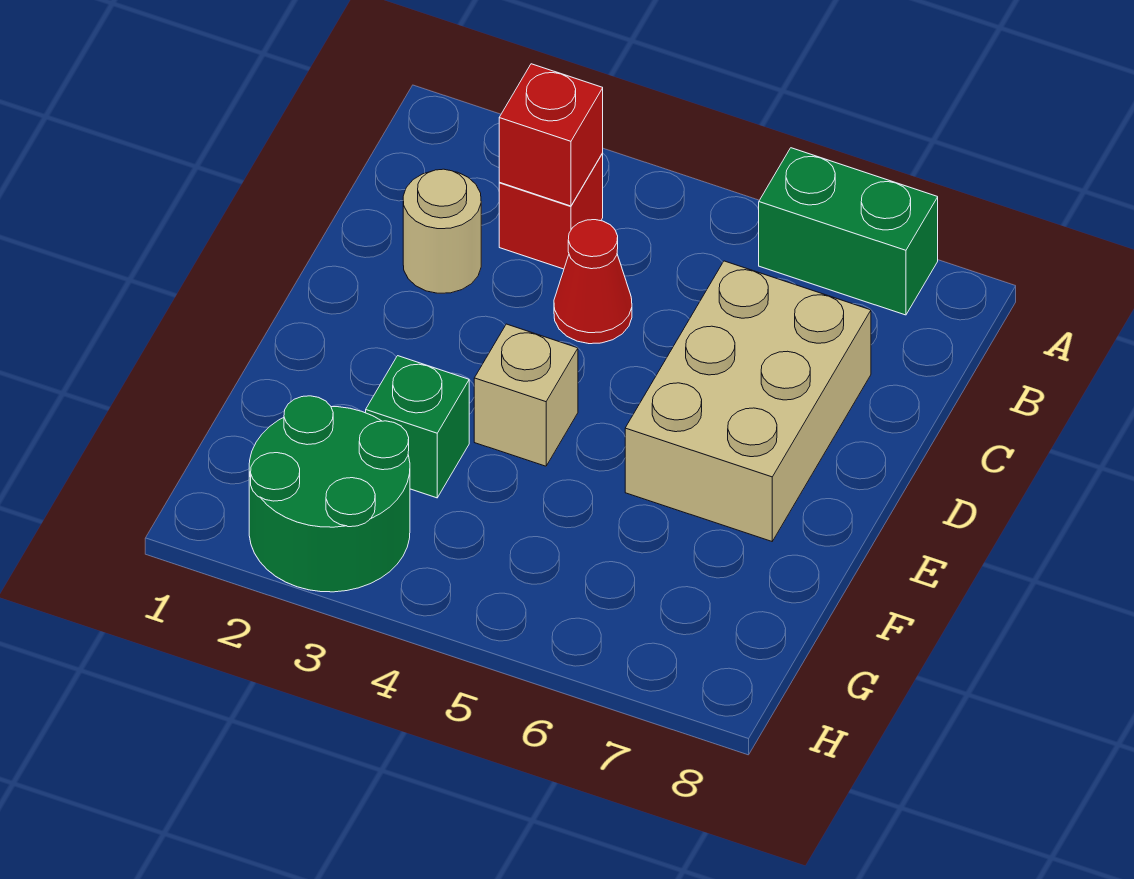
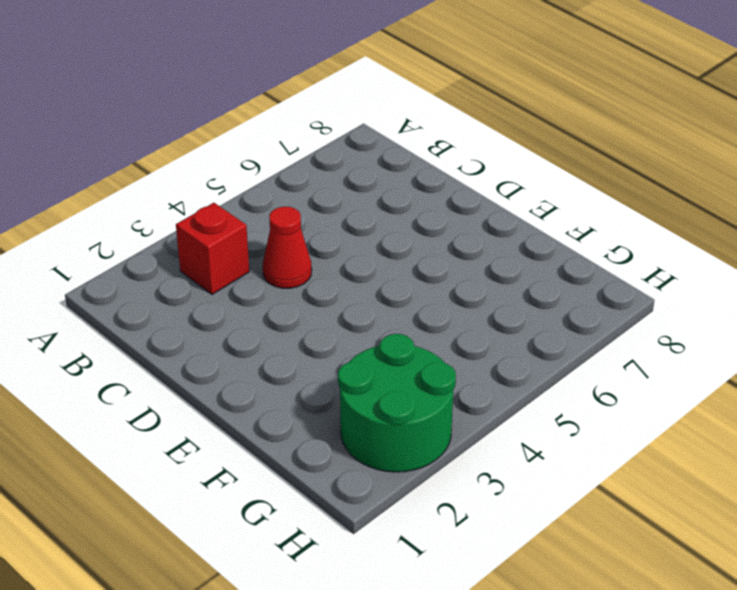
none -> green 1x2 brick [759,148,938,315]
none -> tan 1x1 round brick [403,169,481,293]

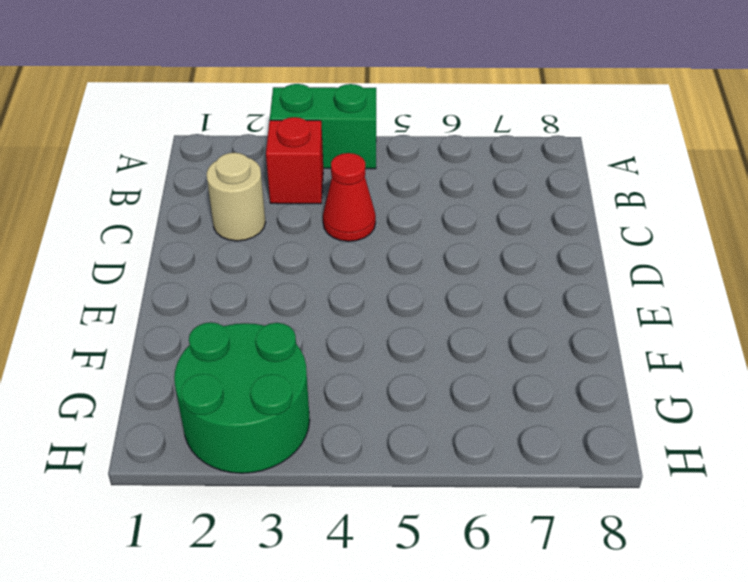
green 1x2 brick [270,84,376,169] -> green 1x2 brick moved to [759,148,938,315]
none -> tan 2x3 brick [625,261,871,541]
none -> tan 1x1 brick [474,324,578,466]

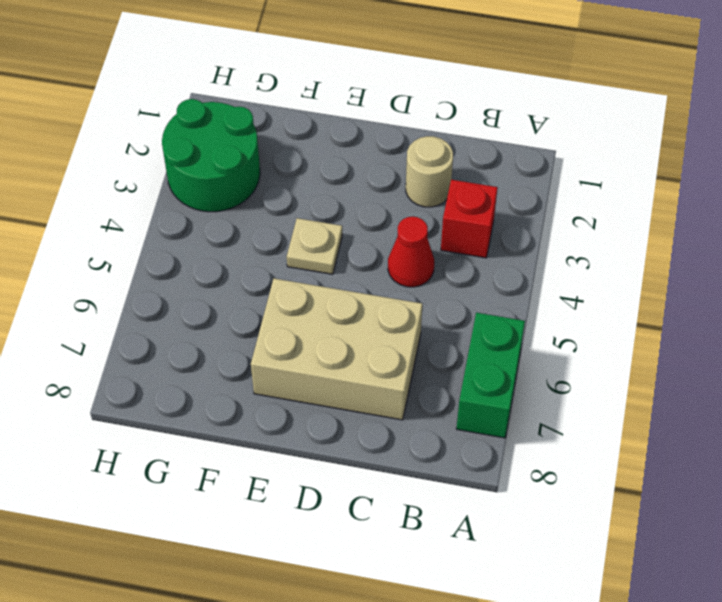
tan 1x1 plate [287,218,342,274] -> tan 1x1 brick [474,324,578,466]
none -> green 1x1 brick [366,356,469,498]
none -> red 1x1 brick [499,64,603,206]

